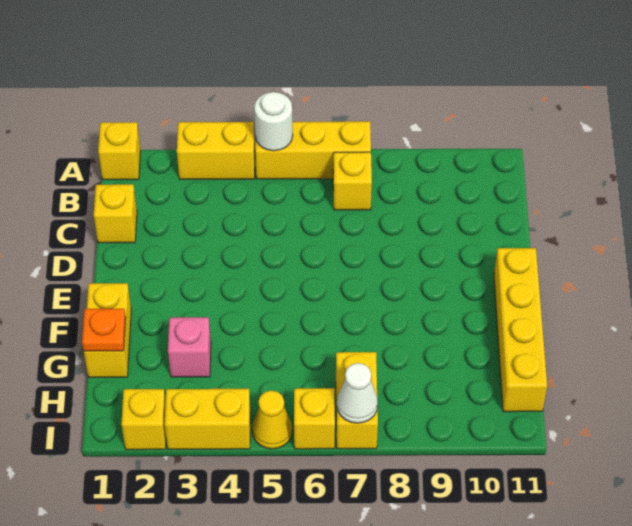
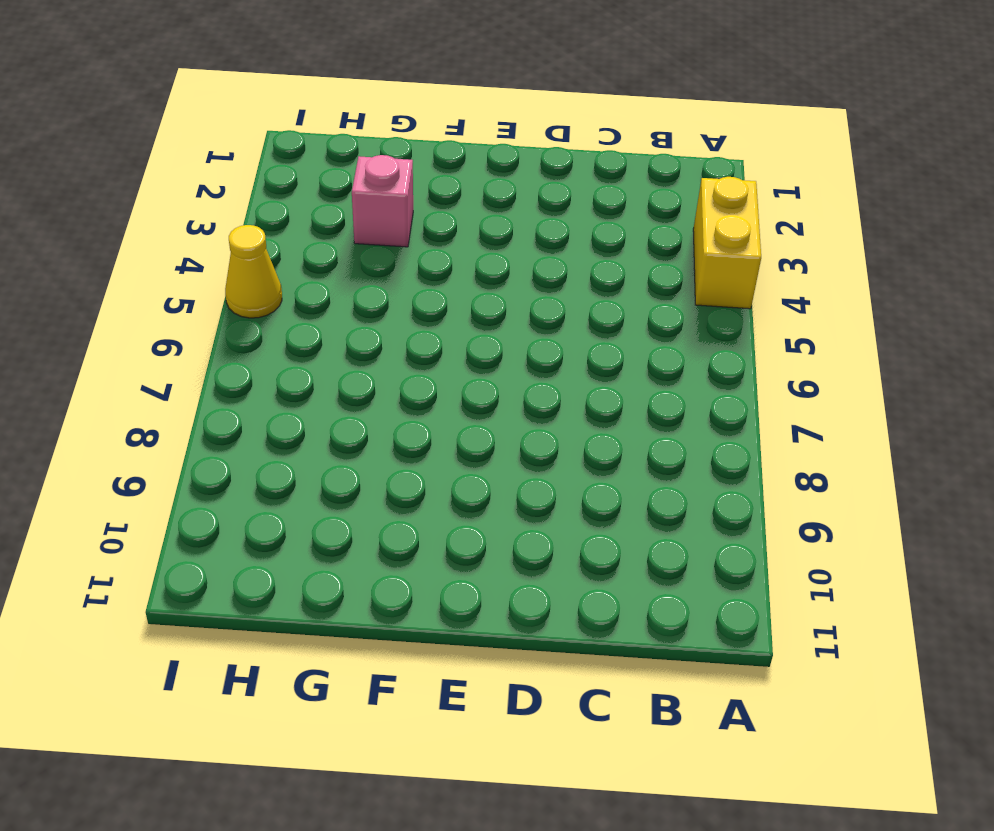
none -> yellow 1x1 brick [98,122,141,180]
none -> yellow 1x3 brick [255,121,371,179]
none -> yellow 1x1 brick [333,152,372,210]

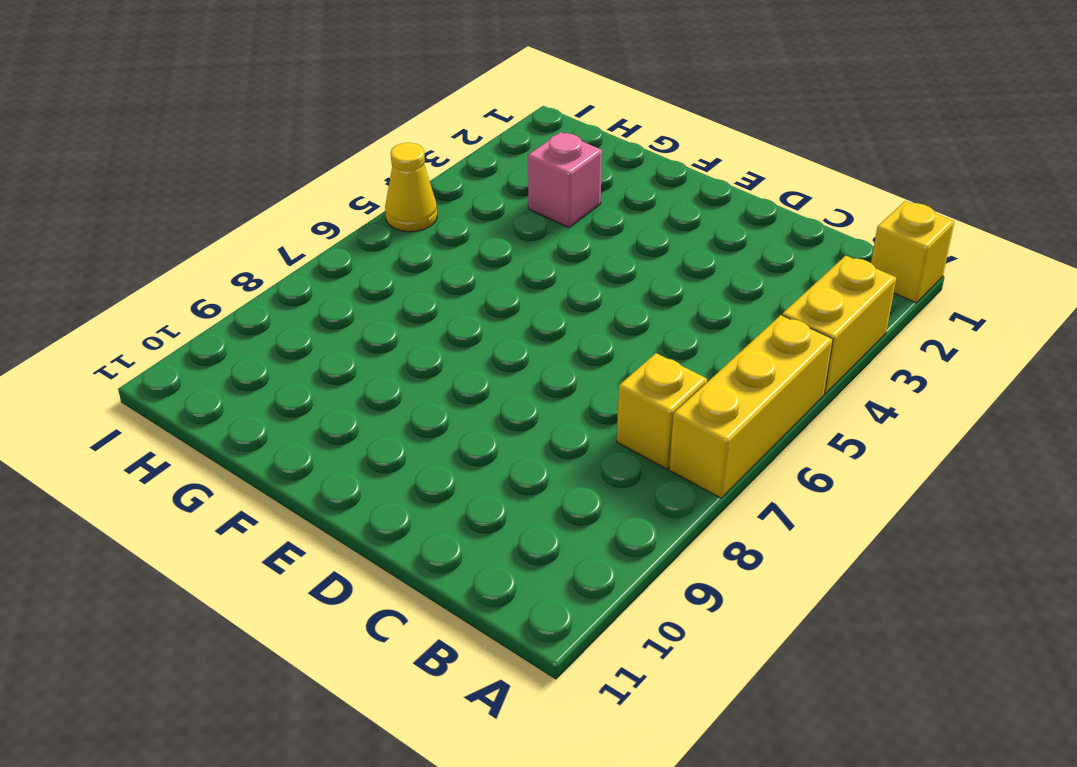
none -> yellow 1x1 brick [94,184,137,243]
none -> yellow 1x4 brick [494,248,547,412]
none -> yellow 1x2 brick [84,283,131,377]

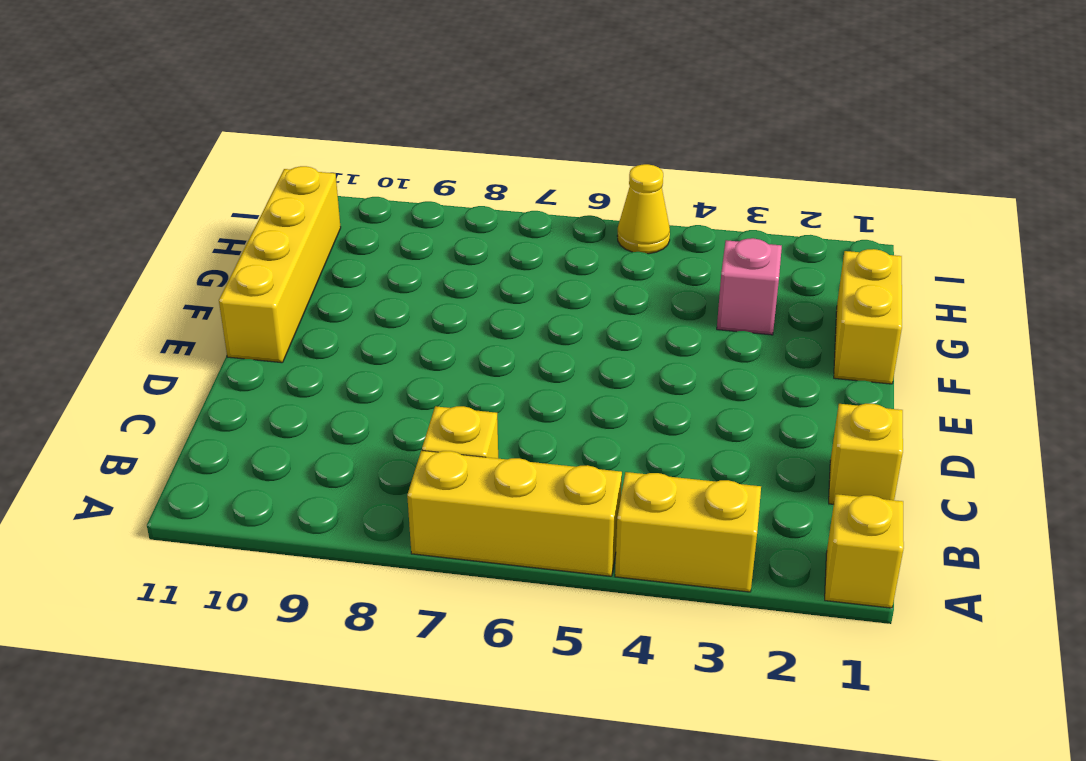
none -> yellow 1x2 brick [336,352,378,449]
none -> yellow 1x1 brick [121,389,166,450]
none -> yellow 1x2 brick [165,389,251,449]

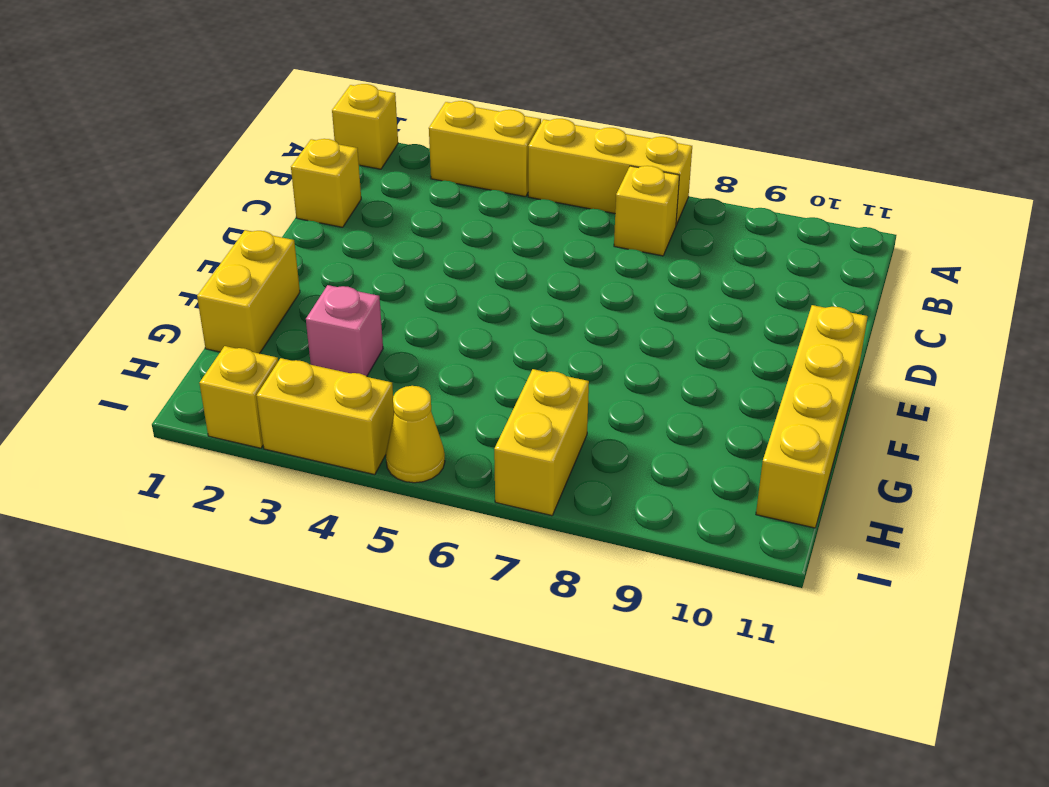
none -> yellow 1x1 brick [294,388,335,449]
none -> white 1x1 round brick [254,92,293,151]
none -> orange 1x1 plate [82,309,126,351]

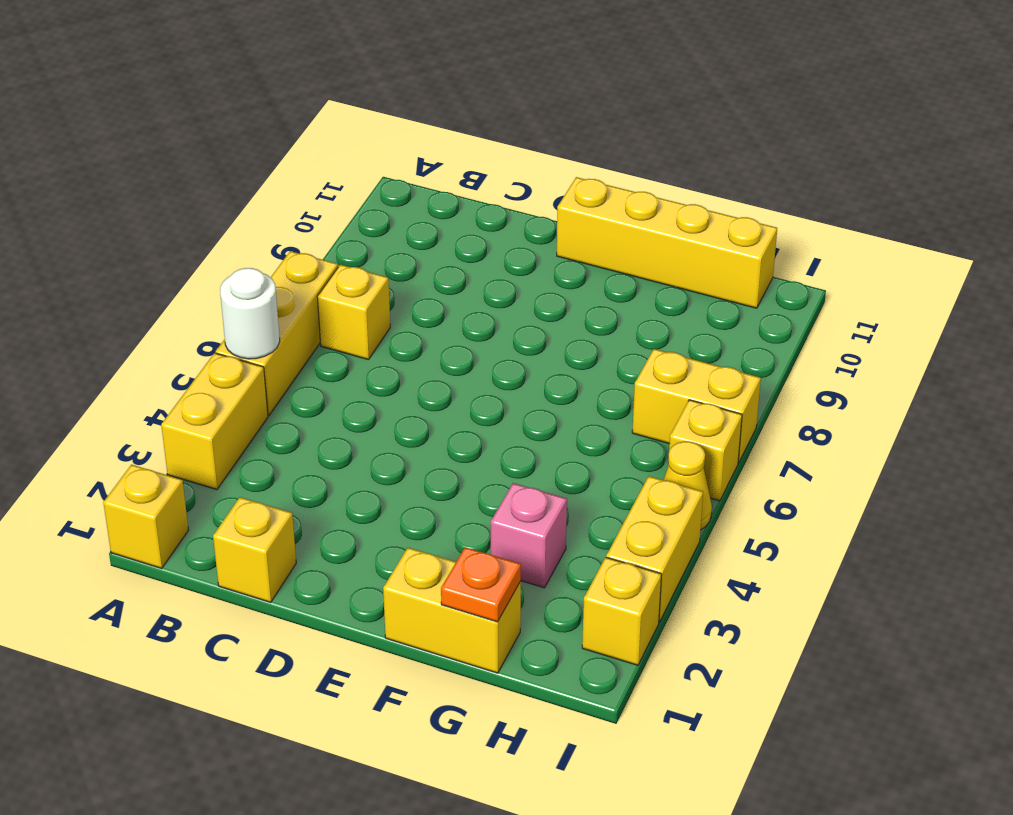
none -> white 1x1 cone [337,363,378,423]

